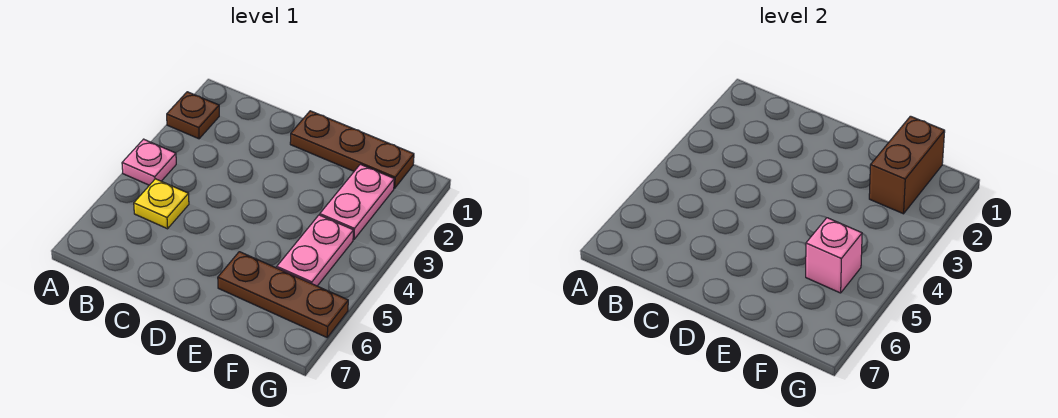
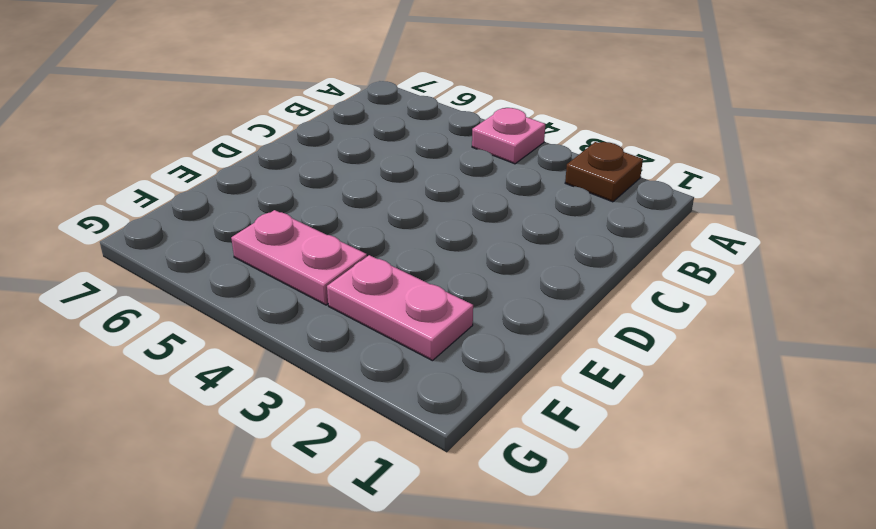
none -> yellow 1x1 plate [134,179,189,229]
none -> brown 1x3 plate [290,111,414,188]

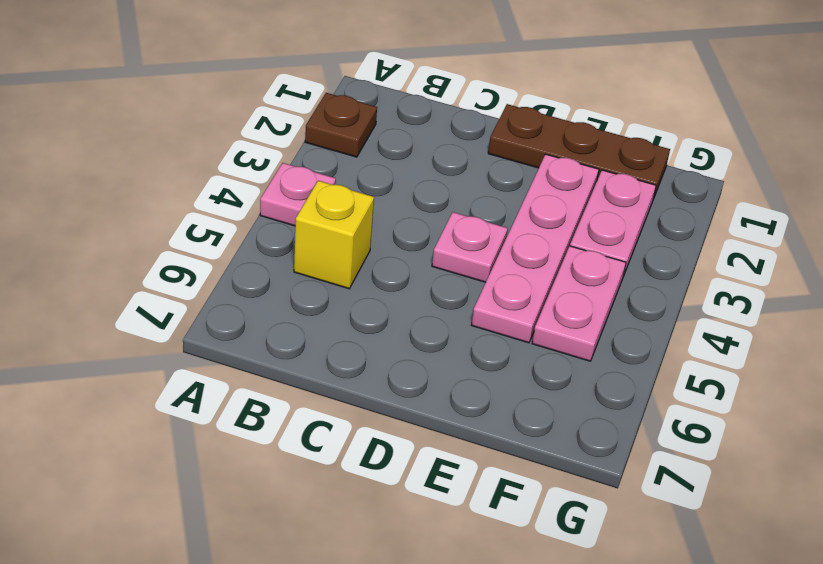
yellow 1x1 brick [294,181,374,289] -> yellow 1x1 plate [134,179,189,229]
pink 1x1 plate [432,212,508,282] -> none
pink 1x4 plate [472,154,599,343] -> none
none -> brown 1x3 plate [218,252,348,337]
none -> brown 1x2 brick [869,116,945,214]

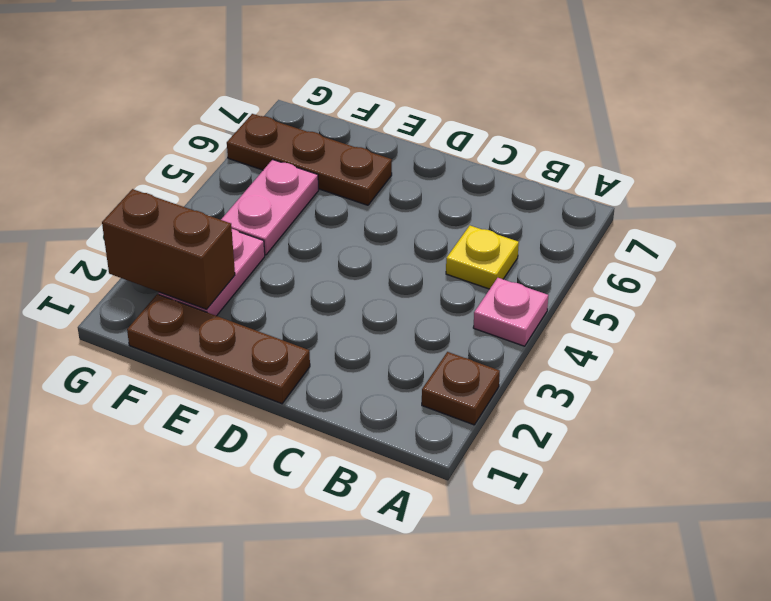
brown 1x2 brick [102,189,235,309] -> brown 1x2 brick turned to [869,116,945,214]
none -> pink 1x1 brick [806,218,862,293]

